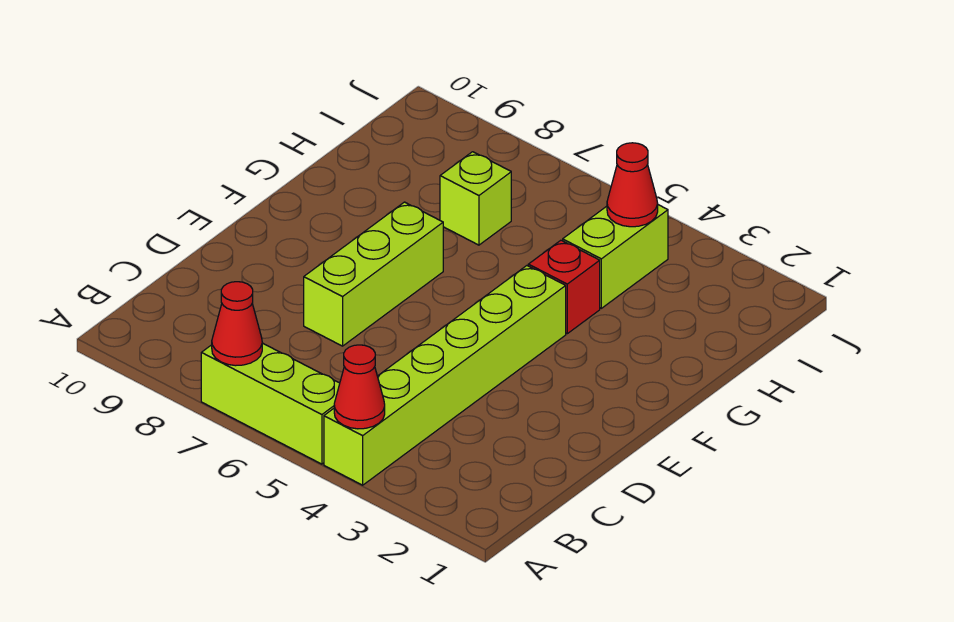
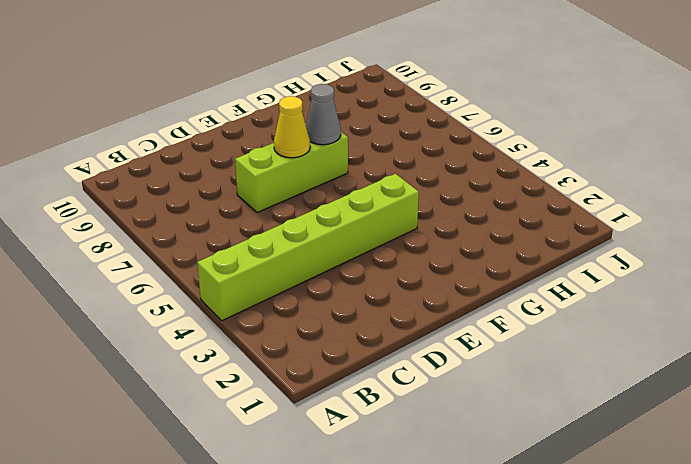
yellow 1x1 cone [274,96,310,158] -> none
grey 1x1 cone [306,84,341,145] -> none
none -> lime 1x3 brick [201,343,340,464]
none -> red 1x1 brick [528,240,600,334]

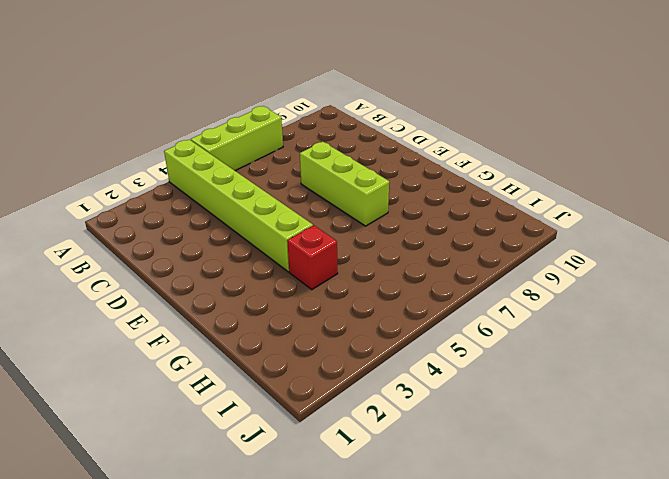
none -> lime 1x2 brick [563,205,668,308]
none -> lime 1x1 brick [440,152,511,245]

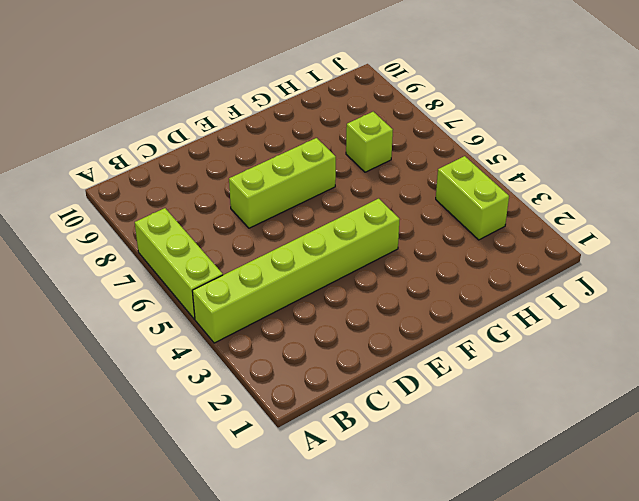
lime 1x2 brick [436,156,509,240] -> lime 1x2 brick turned to [563,205,668,308]
none -> red 1x1 brick [528,240,600,334]
none -> red 1x1 cone [334,345,385,429]

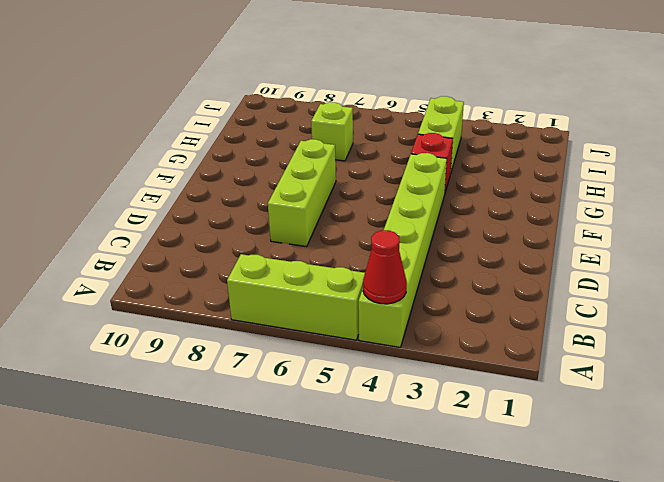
none -> red 1x1 cone [212,282,262,366]
none -> red 1x1 cone [607,143,658,227]

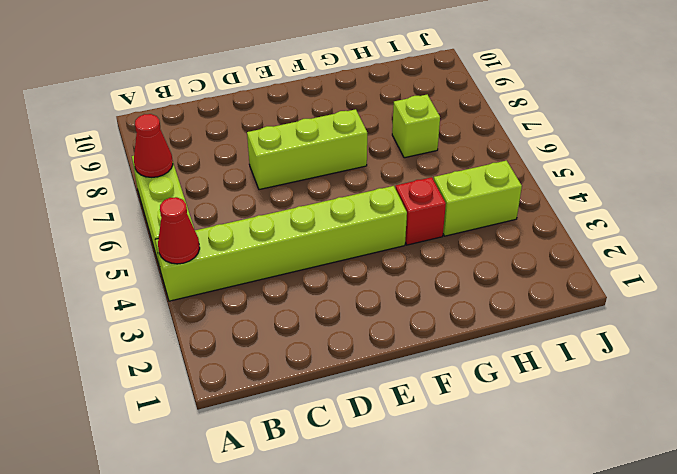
none -> red 1x1 cone [607,143,658,227]

